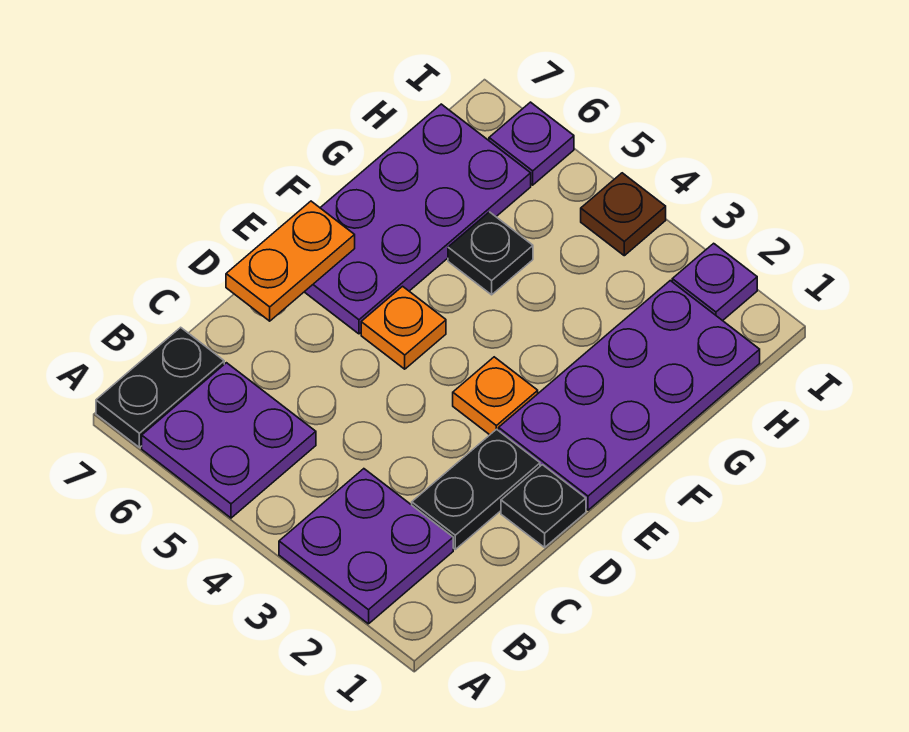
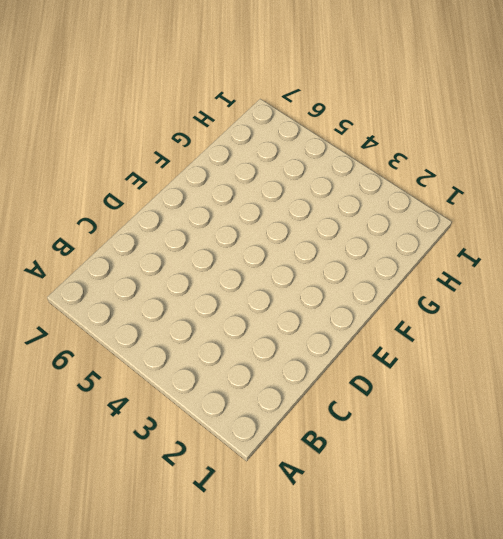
none -> purple 2x2 plate [279,469,453,624]
none -> purple 2x2 plate [142,363,316,518]
none -> black 1x2 plate [96,327,224,447]

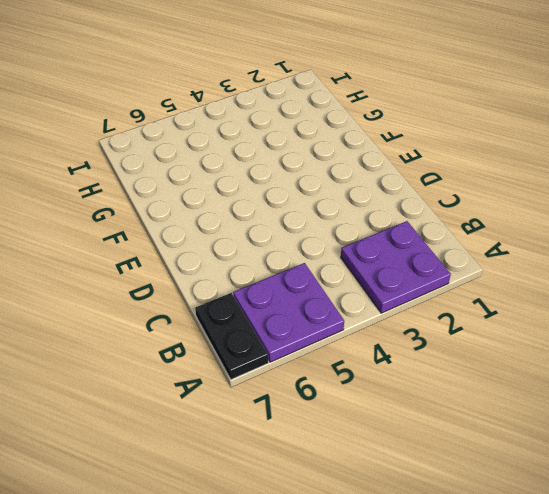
none -> black 1x2 plate [412,429,540,549]
none -> black 1x1 plate [501,465,586,547]
none -> purple 2x4 plate [499,281,760,510]

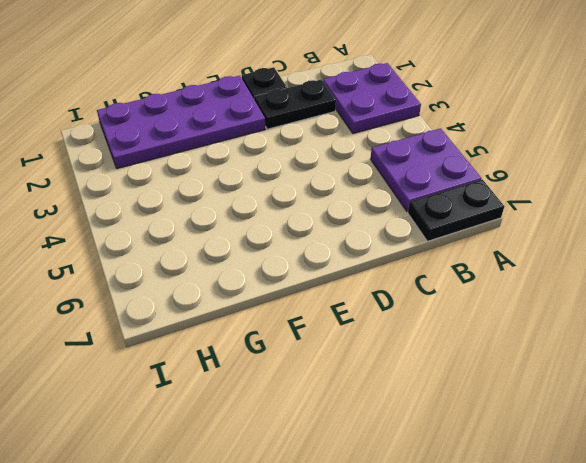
none -> orange 1x1 plate [453,357,538,435]
none -> orange 1x1 plate [361,286,446,369]
none -> purple 2x4 plate [305,104,531,334]

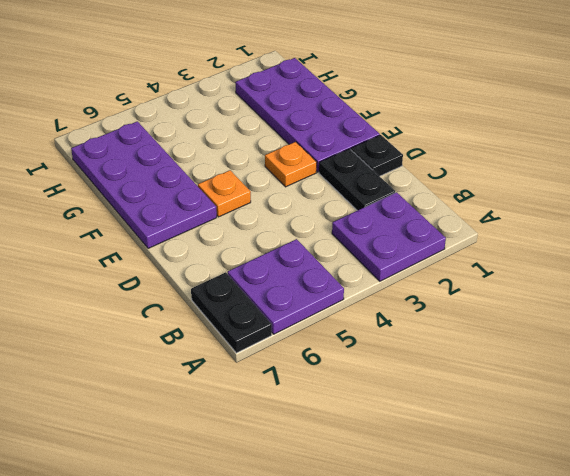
none -> black 1x1 plate [448,212,533,295]
none -> purple 1x1 plate [672,243,757,321]
none -> brown 1x1 plate [581,173,666,256]

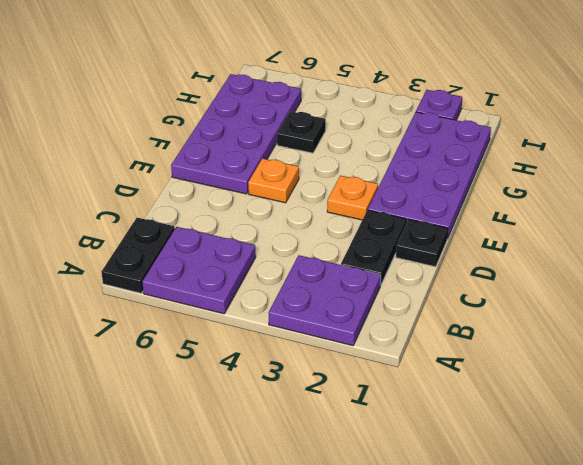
none -> brown 1x1 plate [581,173,666,256]
none -> purple 1x1 plate [489,102,574,185]
none -> orange 1x2 plate [226,201,355,321]

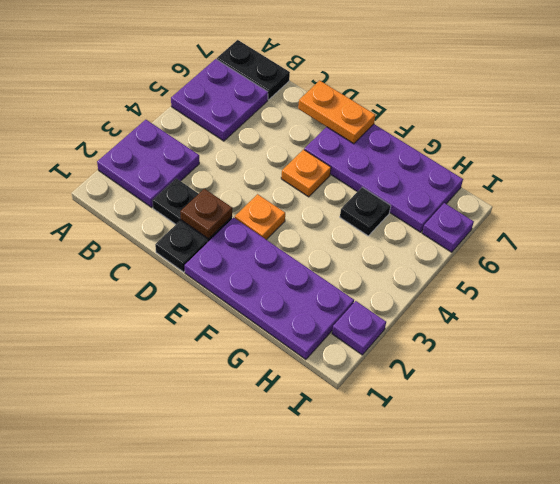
brown 1x1 plate [180,189,232,239] -> brown 1x1 plate moved to [581,173,666,256]

